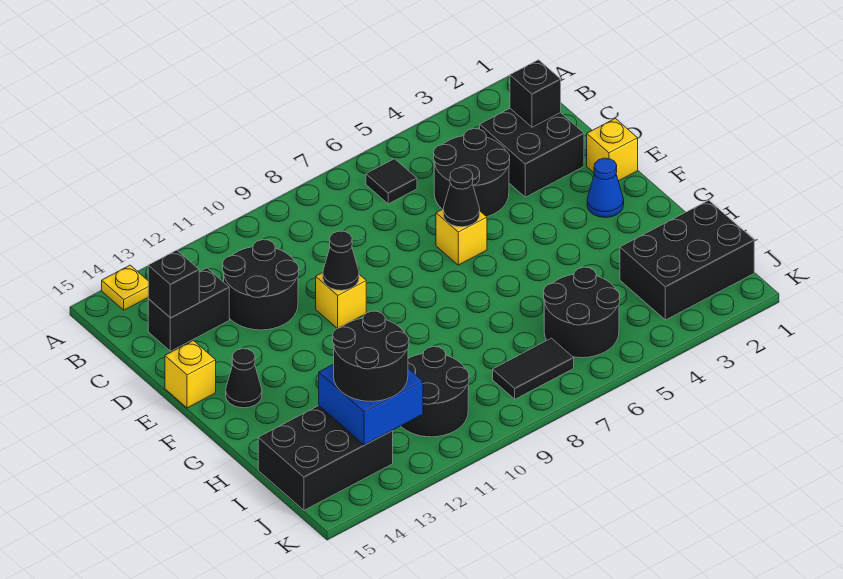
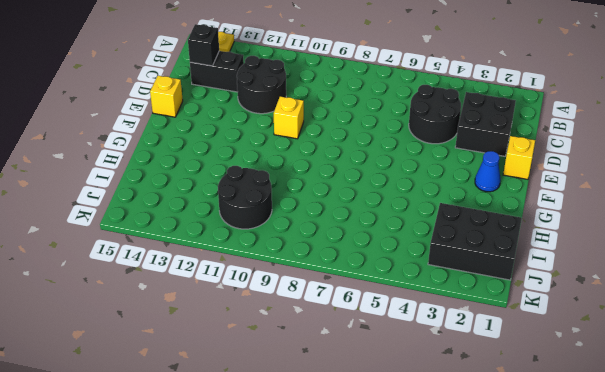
none -> black 1x1 tile [366,159,417,204]
none -> yellow 1x1 brick [436,209,487,265]
none -> black 1x1 cone [226,349,262,408]

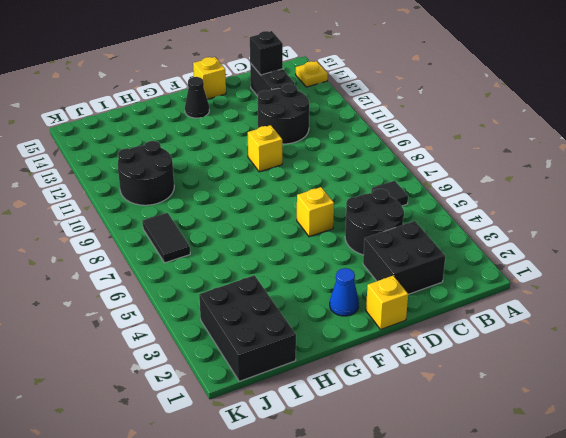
none -> black 2x2 round brick [544,267,620,358]
none -> black 2x3 brick [258,406,393,510]
none -> black 1x1 brick [510,60,561,127]

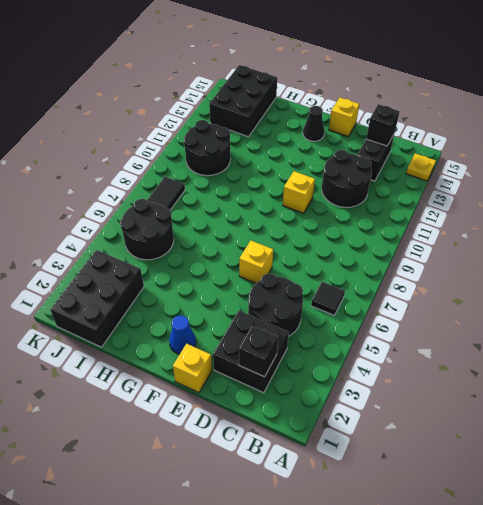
none -> black 1x1 cone [443,168,480,227]
none -> black 1x1 cone [323,231,359,290]
none -> blue 2x2 brick [319,364,423,445]

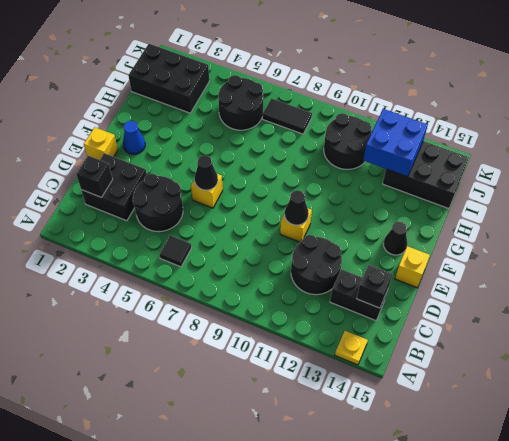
none -> black 2x2 round brick [333,311,409,401]

